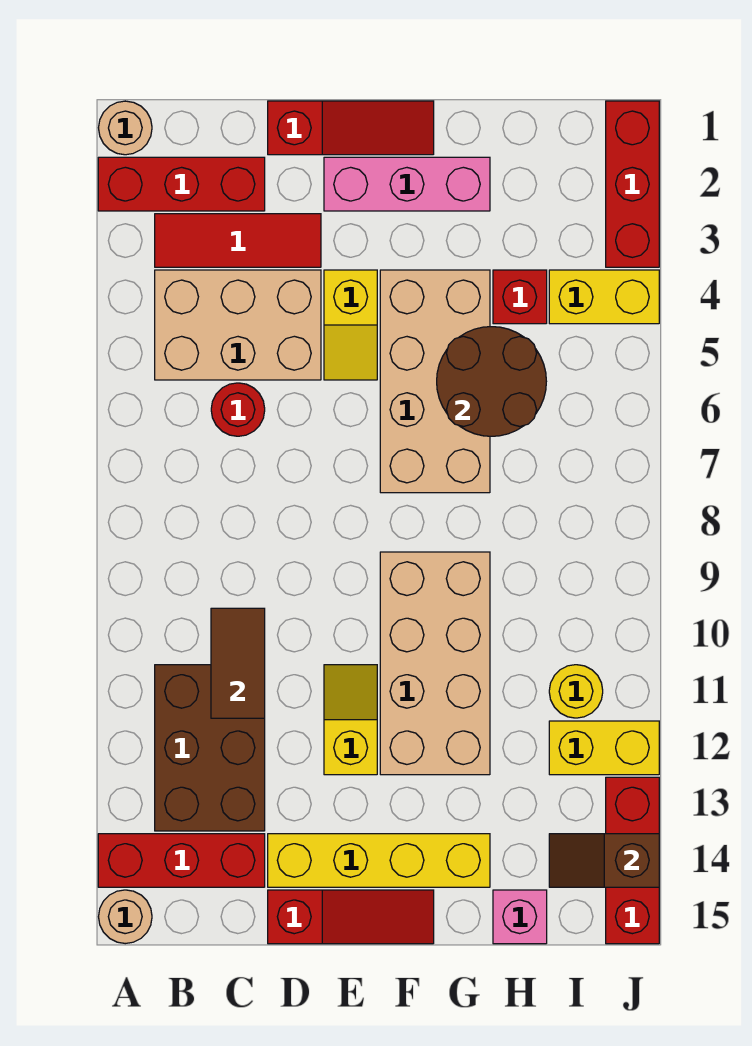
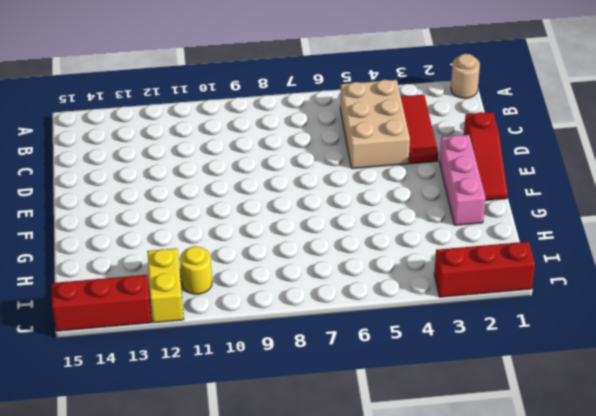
none -> red 1x3 brick [98,157,265,211]
none -> red 1x3 brick [98,834,265,887]
none -> tan 1x1 round brick [99,890,152,944]

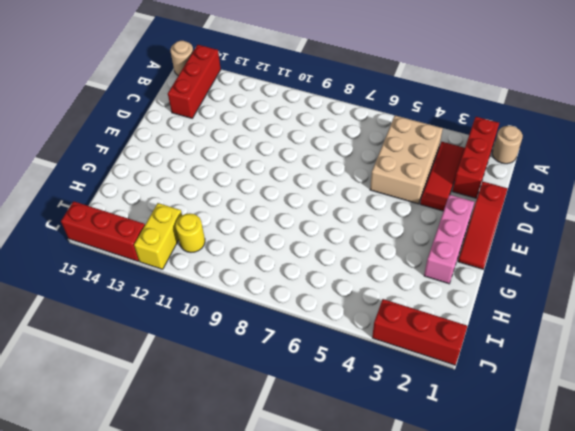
none -> brown 2x3 brick [155,665,265,831]
none -> red 1x1 round brick [211,383,265,436]
none -> yellow 1x4 brick [268,834,490,887]

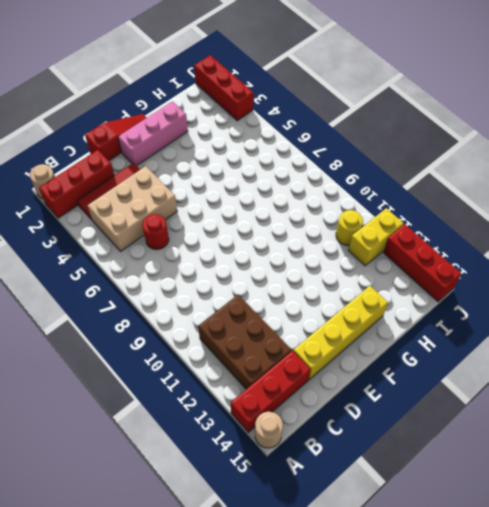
none -> red 1x3 slope [268,890,434,944]
none -> yellow 1x2 slope [324,270,377,380]
none -> yellow 1x2 slope [324,665,377,775]

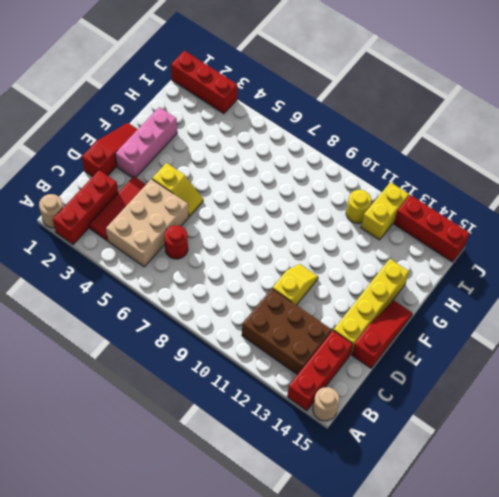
yellow 1x2 slope [272,264,318,305] -> yellow 1x2 slope turned to [324,665,377,775]
none -> tan 2x4 brick [380,270,490,493]
none -> tan 2x4 brick [380,552,490,775]
none -> red 1x1 brick [493,270,547,324]

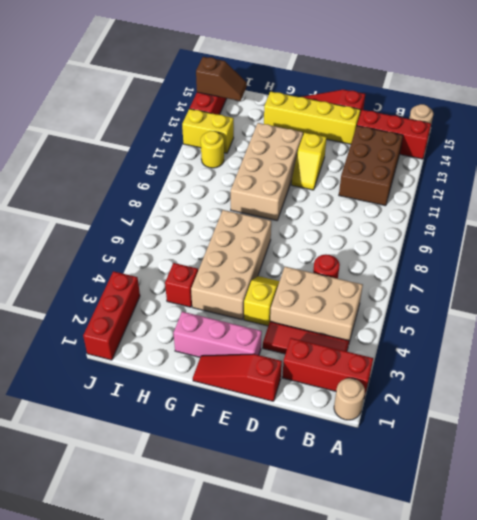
none -> pink 1x1 brick [493,890,547,944]
none -> yellow 1x2 brick [549,270,659,324]
none -> brown 1x2 tile [211,608,265,718]

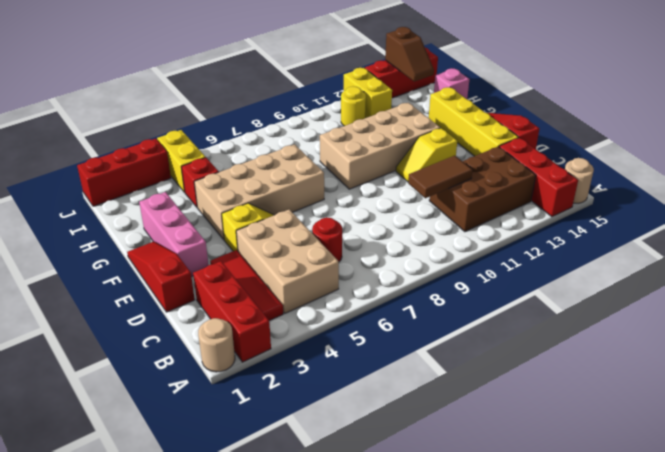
none -> brown 2x2 round brick [437,327,546,436]

